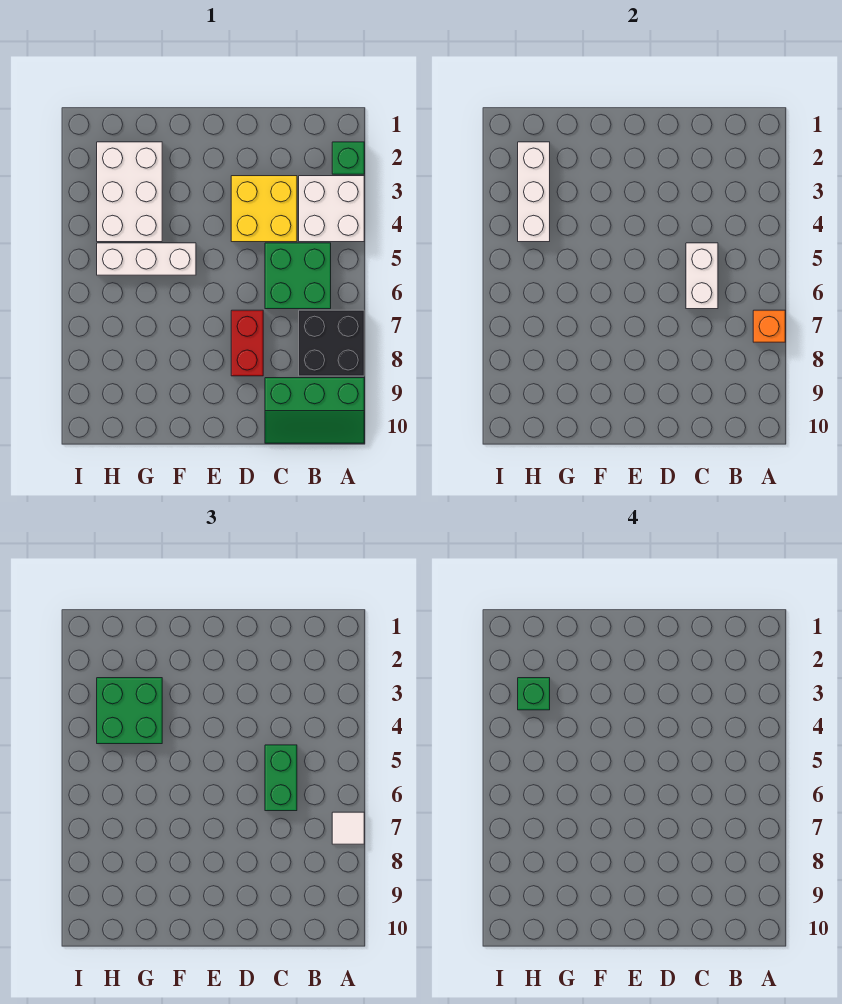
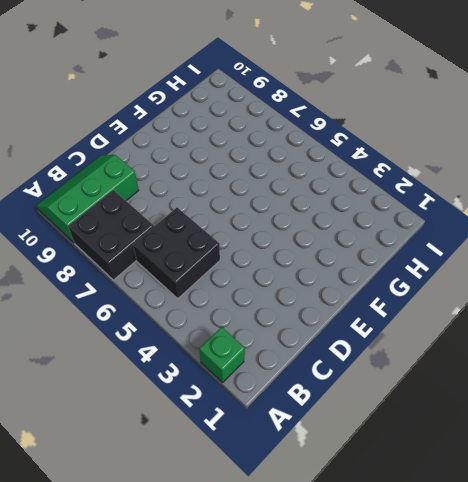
black 2x2 brick [133,208,220,299] -> green 2x2 brick [265,243,331,309]
none -> white 2x2 brick [299,176,364,242]
none -> yellow 2x2 brick [231,176,297,242]
none -> red 1x2 brick [231,310,263,376]

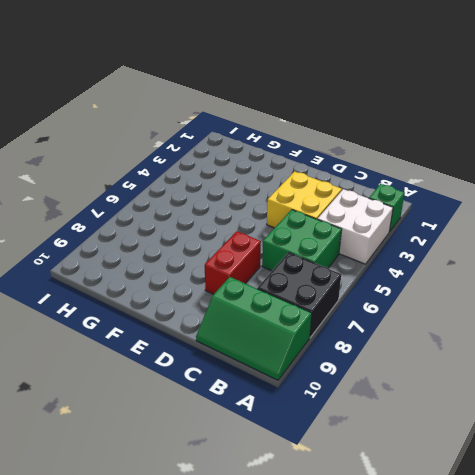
none -> white 1x3 brick [97,243,196,275]
none -> white 2x3 brick [97,142,162,242]
none -> orange 1x1 brick [753,310,785,342]

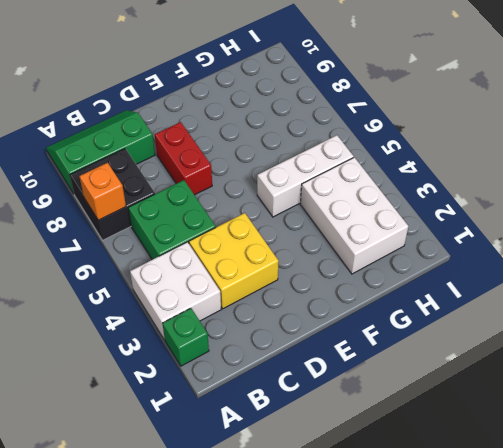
none -> white 1x2 brick [686,243,718,309]
none -> white 1x3 brick [518,142,550,242]
none -> white 1x1 tile [332,812,364,844]

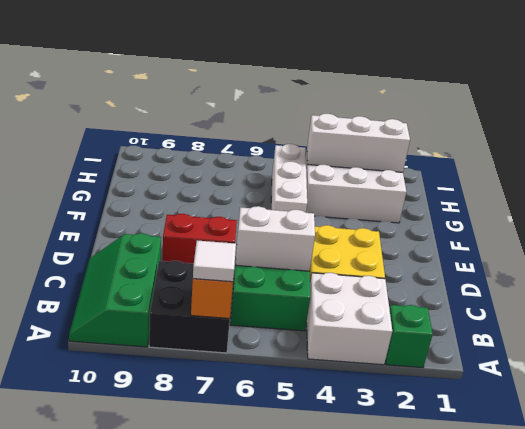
none -> green 1x2 brick [265,745,297,811]
none -> green 2x2 brick [97,678,162,744]
none -> green 1x1 brick [518,678,550,710]

